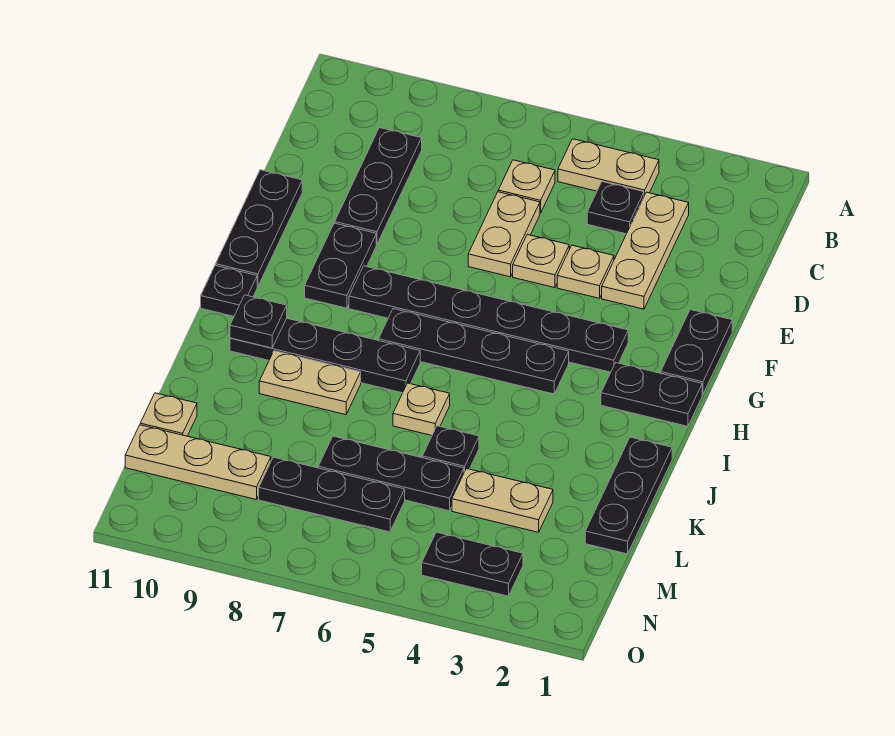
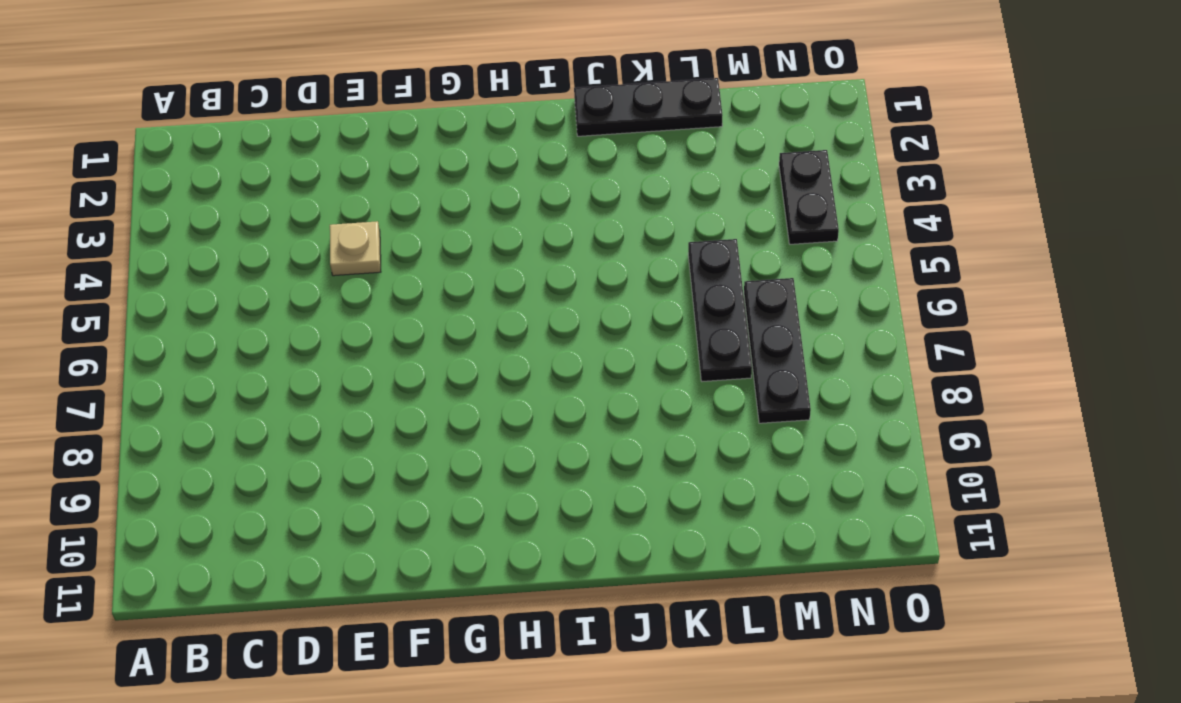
none -> tan 1x2 plate [558,139,659,196]
none -> tan 1x3 plate [602,192,689,309]
none -> black 1x1 plate [587,182,644,234]

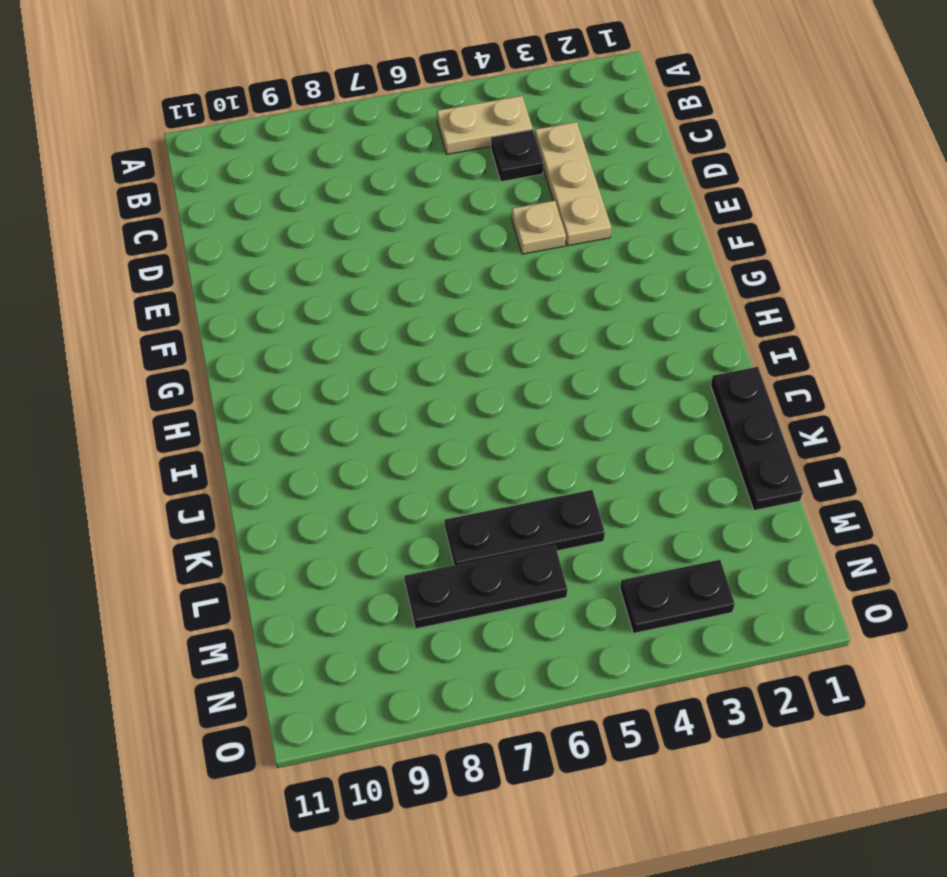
none -> tan 1x1 plate [498,160,555,213]
none -> black 1x3 plate [335,128,422,244]
none -> tan 1x2 plate [468,192,540,277]

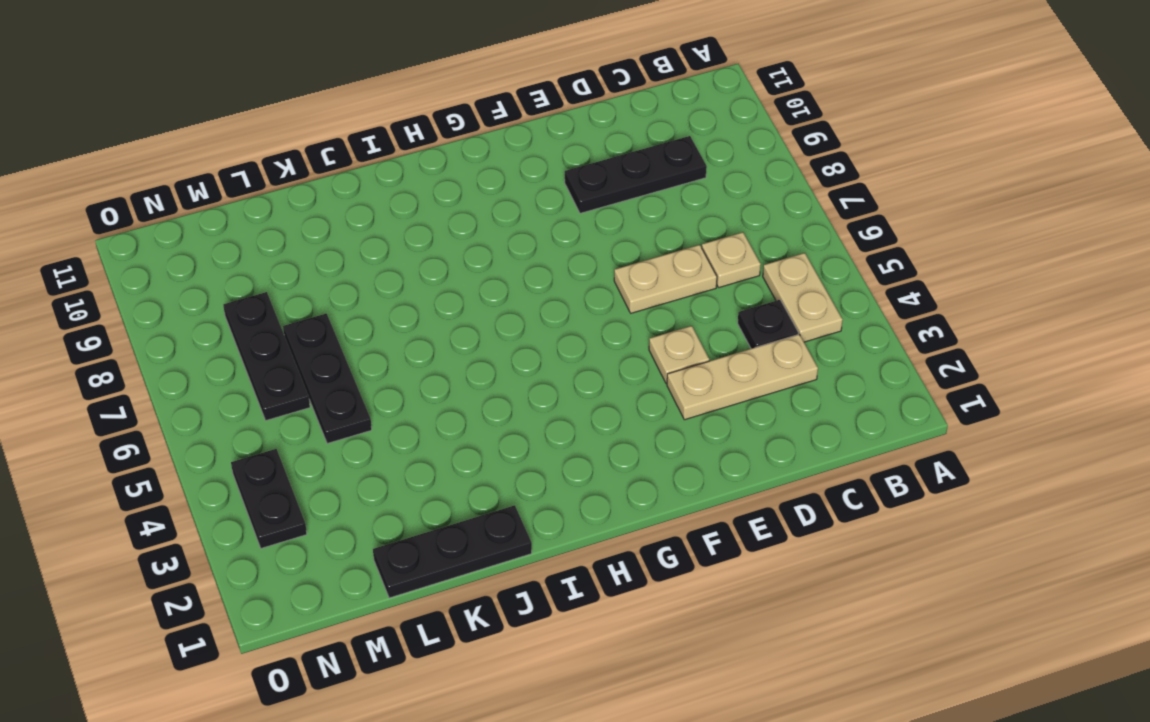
none -> tan 1x1 plate [513,234,569,288]
none -> black 1x3 plate [216,170,302,287]
none -> black 1x2 plate [661,310,732,395]

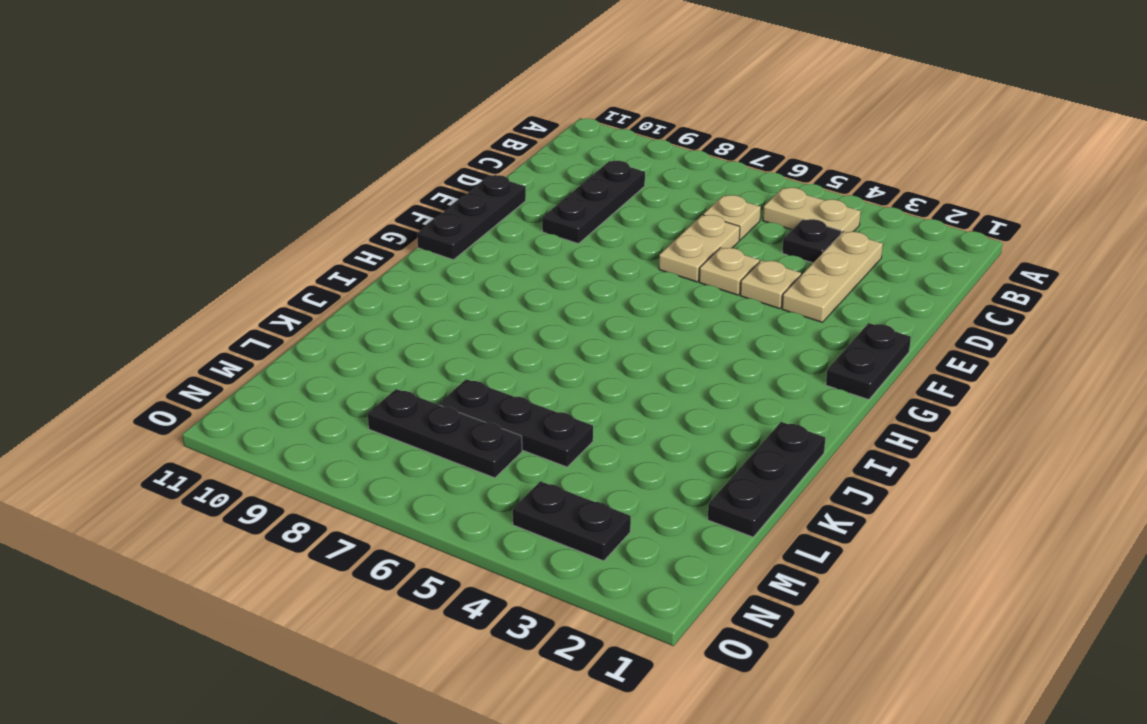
none -> black 1x2 plate [305,223,376,308]
none -> black 1x6 plate [349,266,628,372]
none -> black 1x2 plate [601,363,702,426]

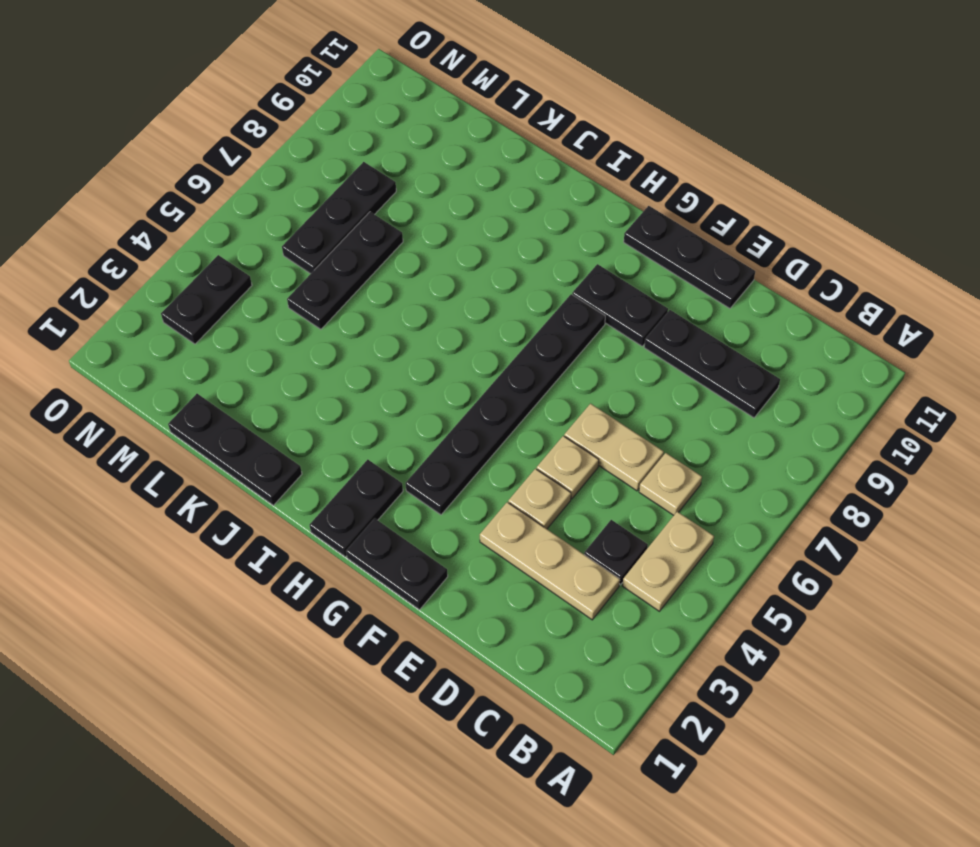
none -> black 1x4 plate [379,309,569,394]
none -> black 1x1 plate [201,265,257,316]
none -> black 1x4 plate [230,318,420,393]

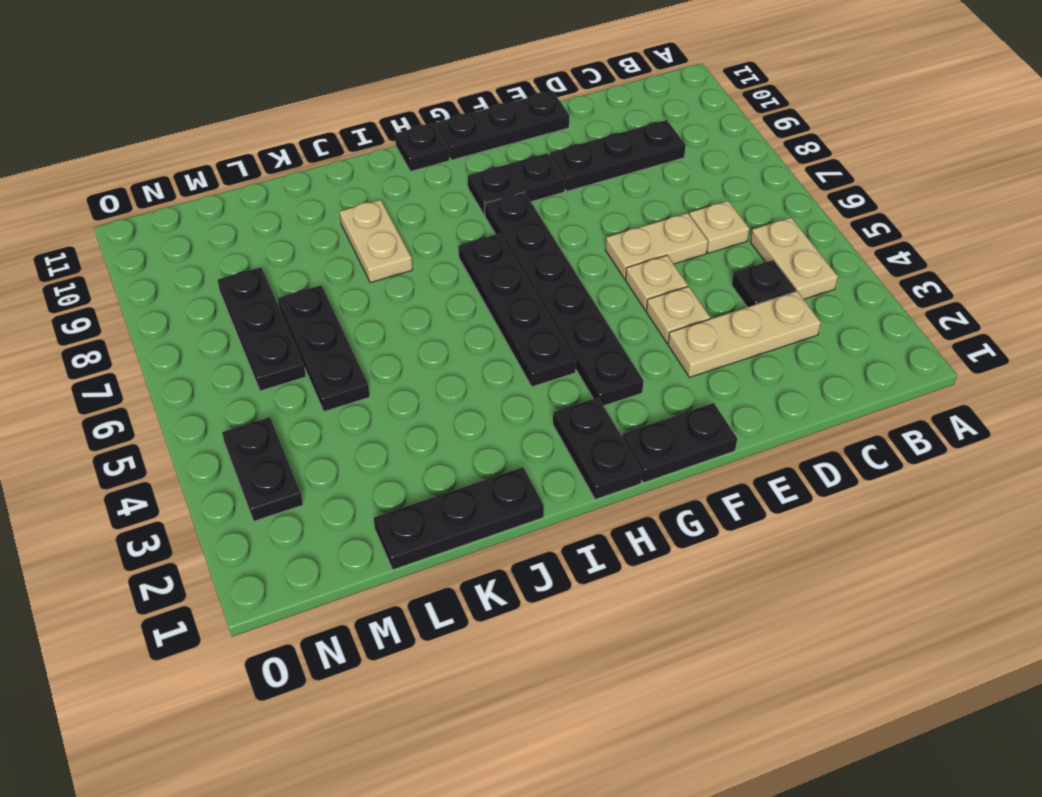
none -> black 1x4 plate [230,318,420,393]
none -> tan 1x1 plate [393,383,450,435]
none -> black 1x1 plate [422,426,479,472]

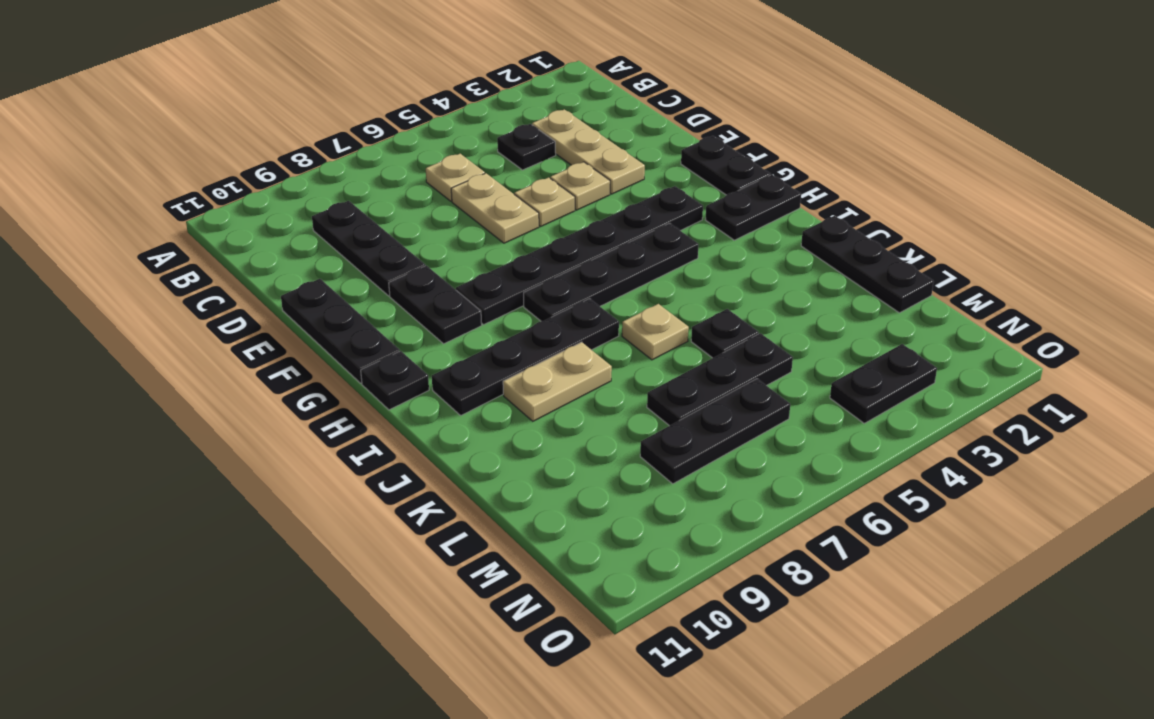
none -> tan 1x2 plate [558,139,659,196]
none -> tan 1x2 plate [452,468,553,532]
none -> tan 1x1 plate [140,393,197,436]

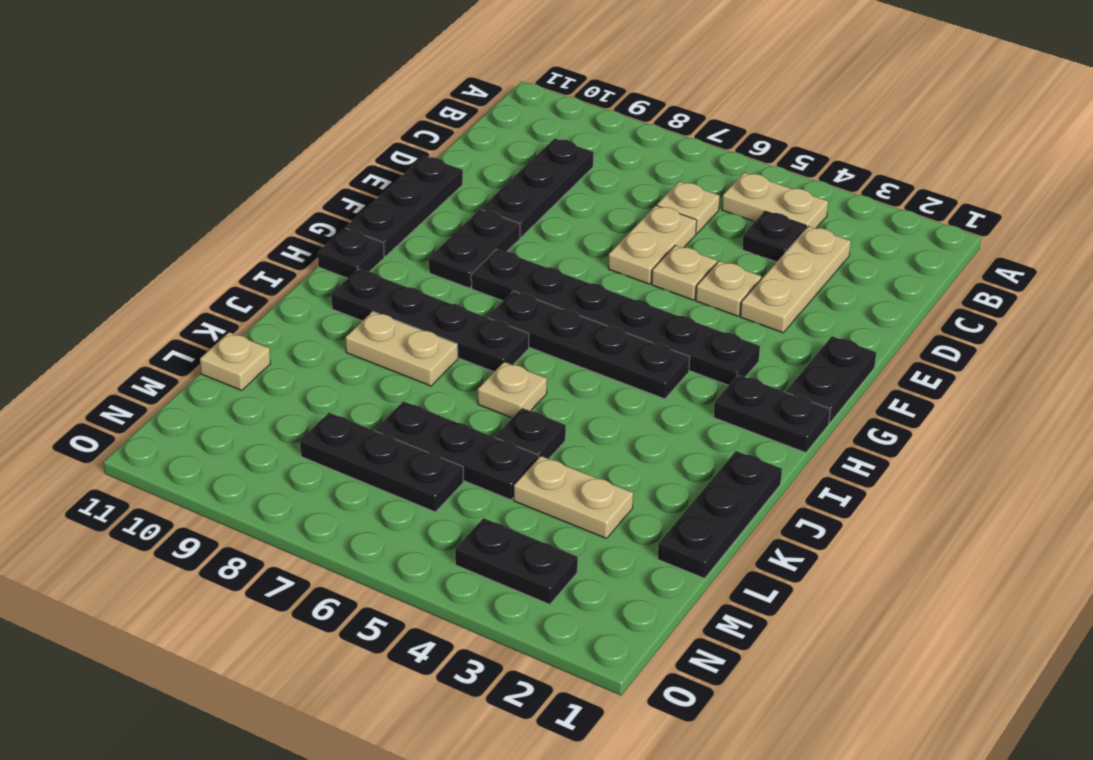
none -> tan 1x3 plate [125,425,271,500]
none -> black 1x1 plate [230,295,287,348]

